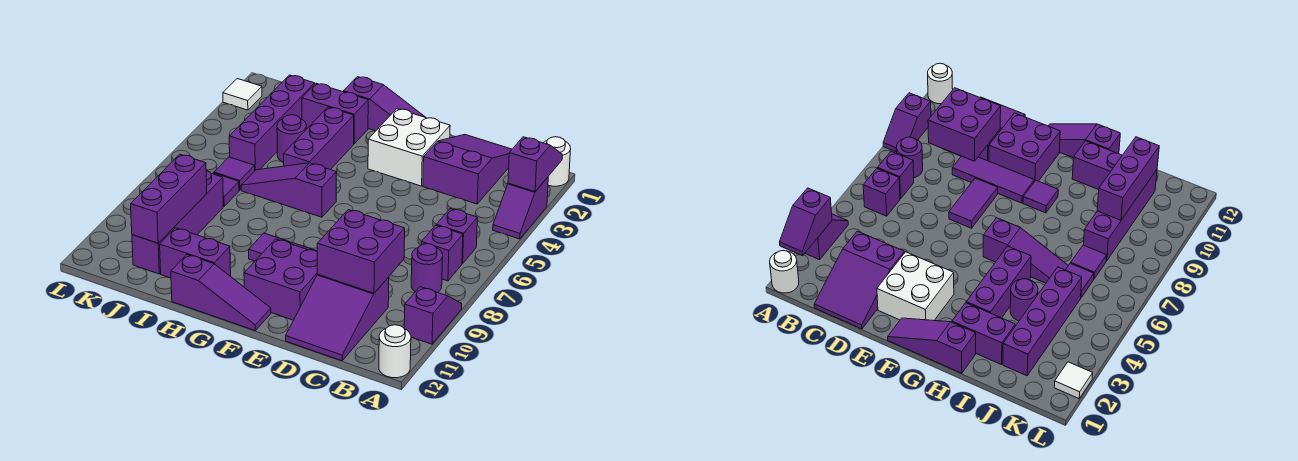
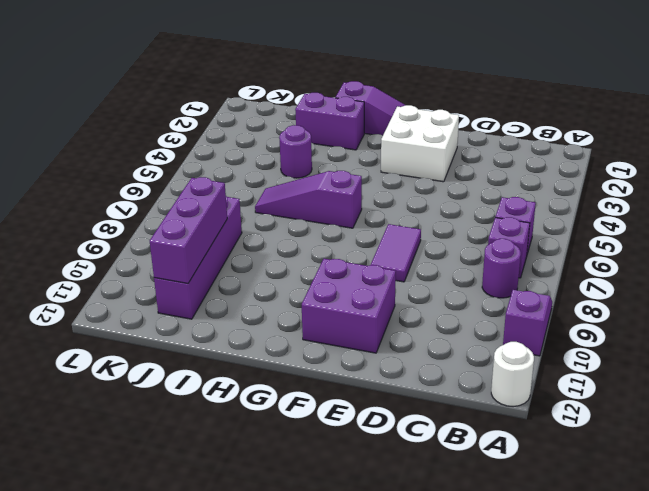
none -> white 1x1 round brick [544,137,571,186]
none -> purple 1x2 slope [493,177,548,239]
none -> purple 2x3 slope [423,134,512,204]

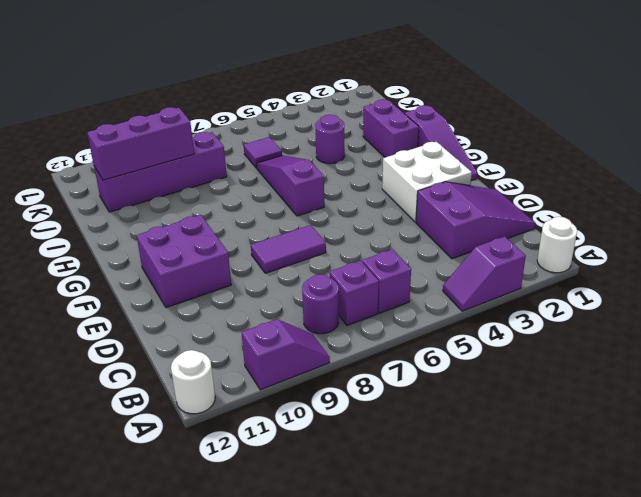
none -> purple 2x3 slope [286,275,389,361]
none -> purple 1x3 tile [952,156,1034,203]
none -> purple 1x3 slope [171,255,271,330]

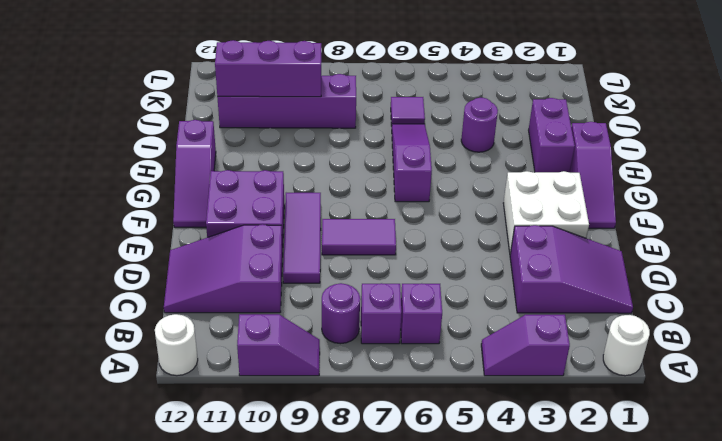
none -> purple 1x1 tile [249,233,290,261]
none -> purple 1x3 brick [283,107,354,170]
none -> purple 1x2 brick [160,228,231,278]

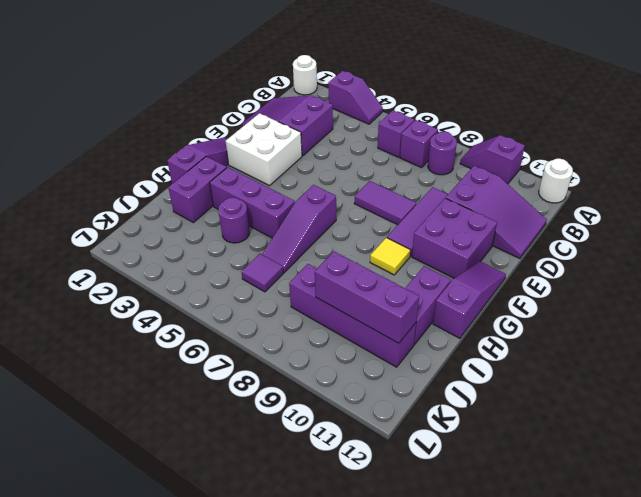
yellow 1x1 tile [370,238,410,275] -> purple 1x1 tile [249,233,290,261]
none -> purple 1x4 brick [229,75,315,170]
none -> purple 1x1 tile [213,173,239,206]
none -> white 1x1 tile [223,79,262,110]

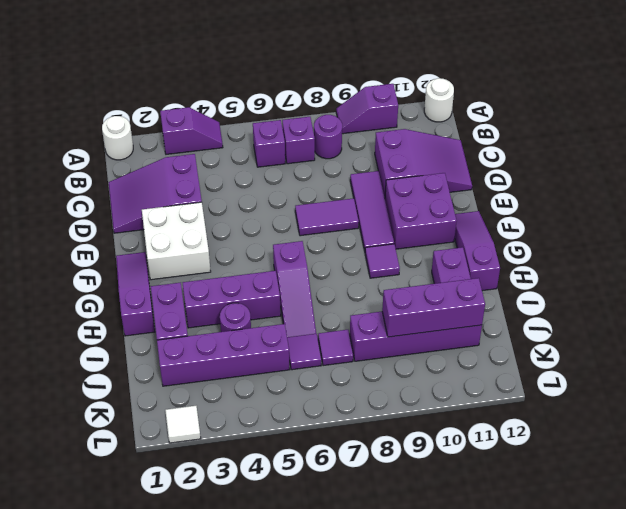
none -> purple 1x2 slope [508,137,562,192]
none -> purple 2x2 brick [317,210,405,293]

